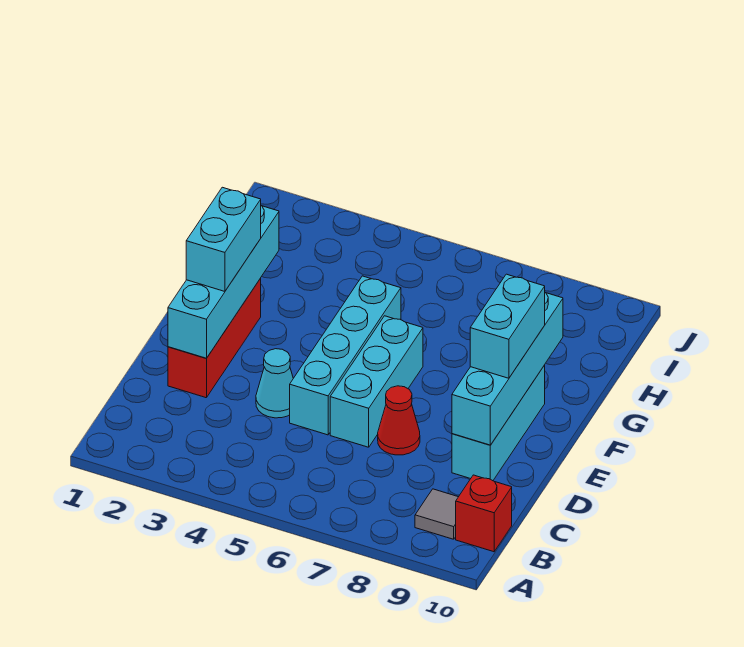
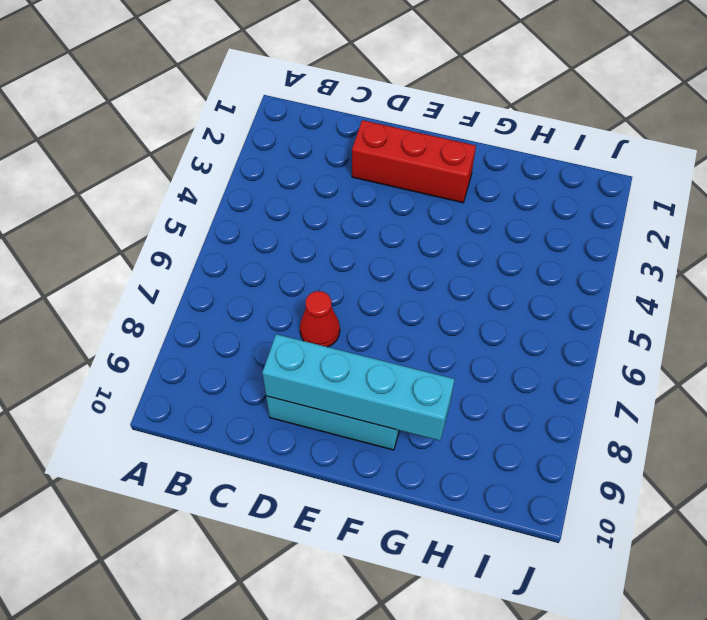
none -> grey 1x1 tile [415,489,458,539]
none -> red 1x1 brick [456,475,512,552]
none -> cyan 1x1 cone [256,349,293,418]

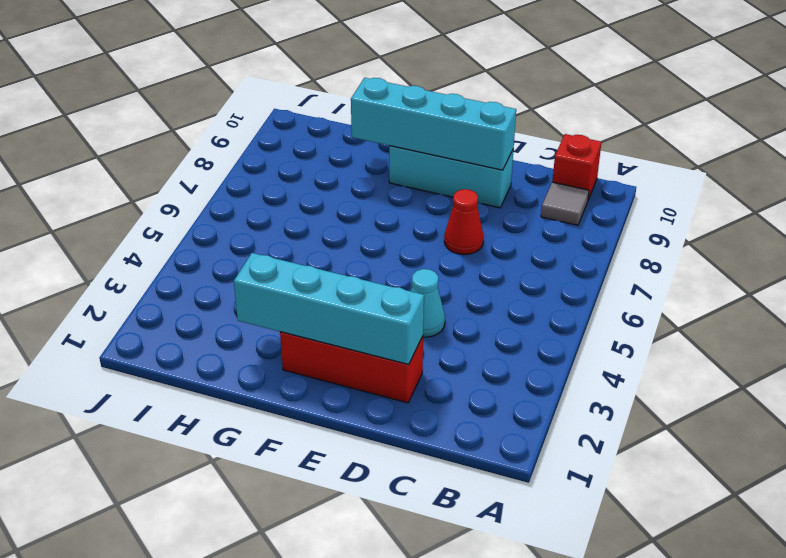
none -> cyan 1x4 brick [290,276,401,435]
none -> cyan 1x3 brick [330,316,423,447]
none -> cyan 1x2 brick [186,187,261,291]

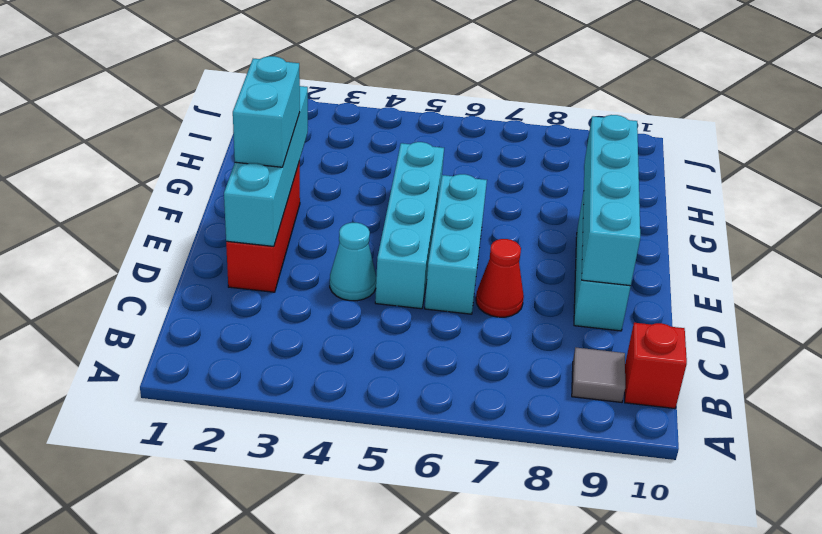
none -> cyan 1x2 brick [470,274,545,378]

